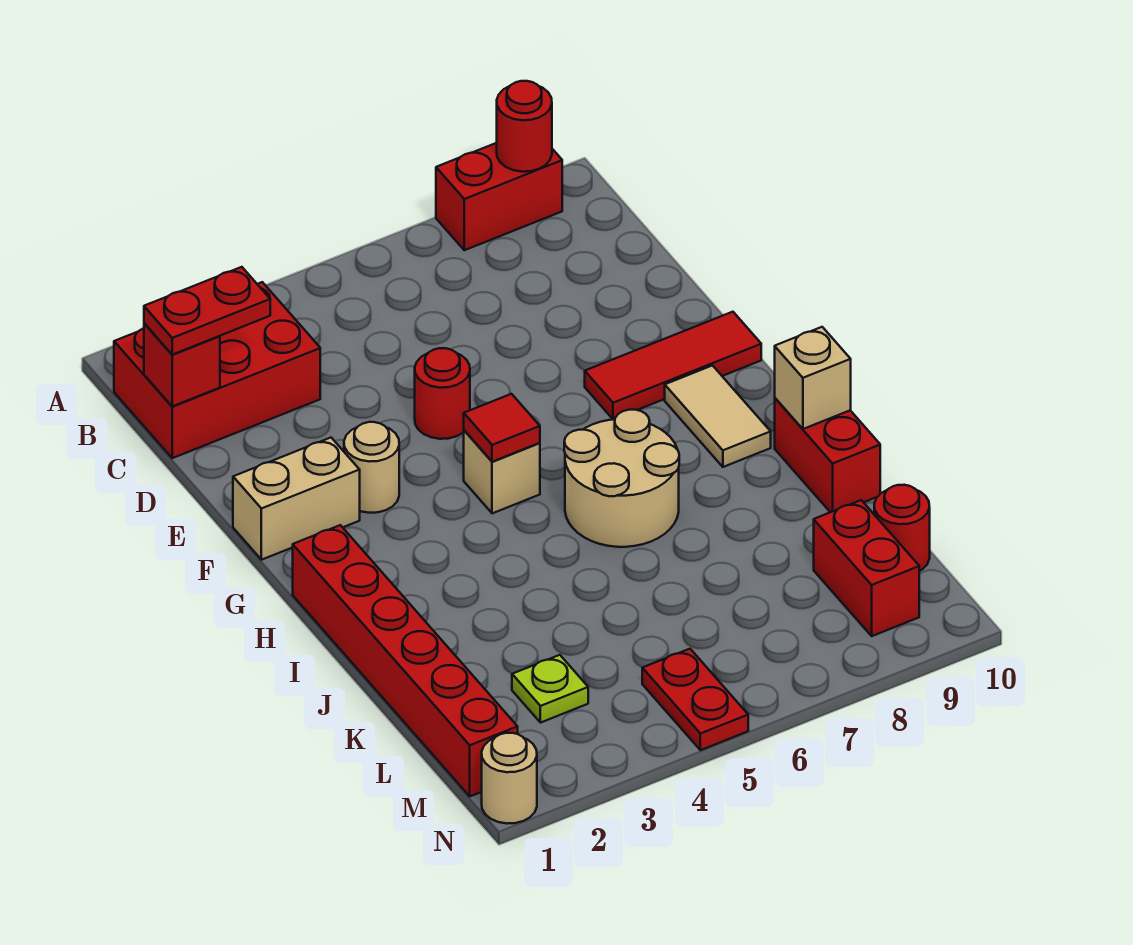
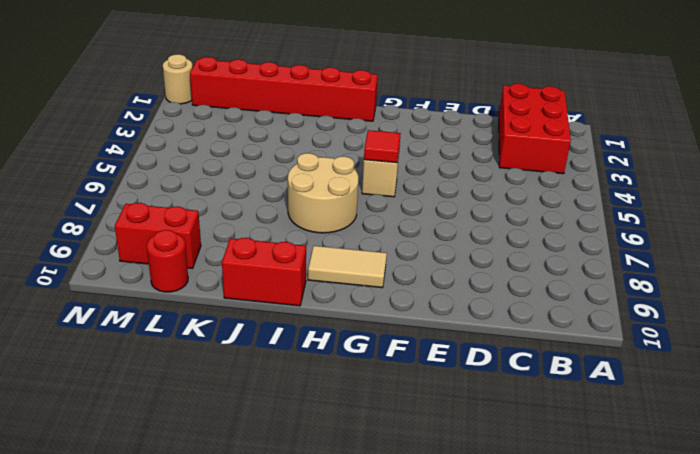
none -> red 1x2 brick [436,143,562,250]
none -> red 1x1 round brick [415,348,470,439]
none -> tan 1x2 brick [233,438,360,560]

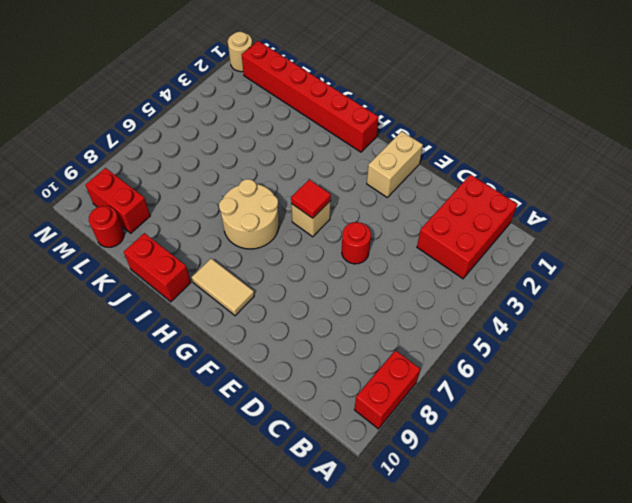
none -> tan 1x1 round brick [344,422,399,513]
none -> red 1x3 tile [585,312,761,419]
none -> lime 1x1 plate [512,655,588,723]

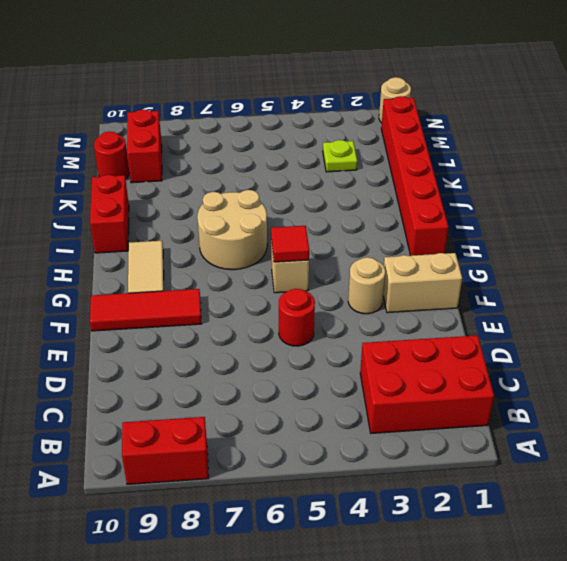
none -> red 1x2 plate [642,649,748,750]
none -> red 1x1 round brick [497,81,552,172]
none -> red 1x1 brick [144,323,220,406]

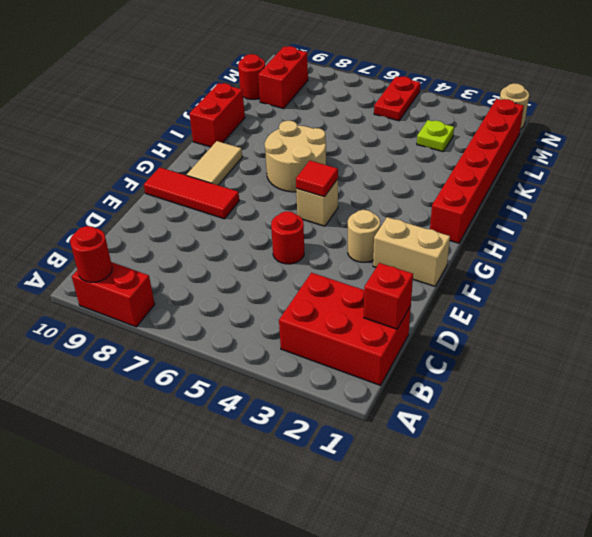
none -> tan 1x1 brick [775,327,851,429]
none -> red 1x2 plate [144,267,270,355]

